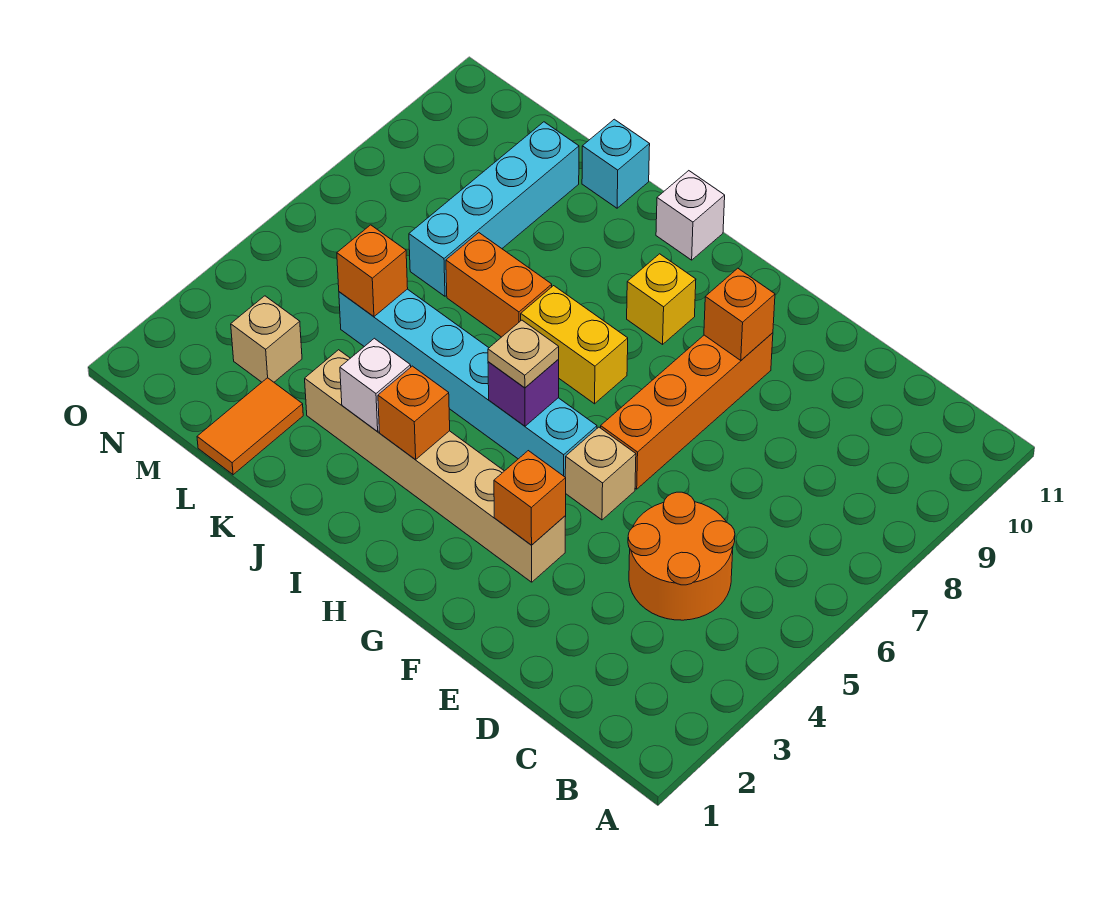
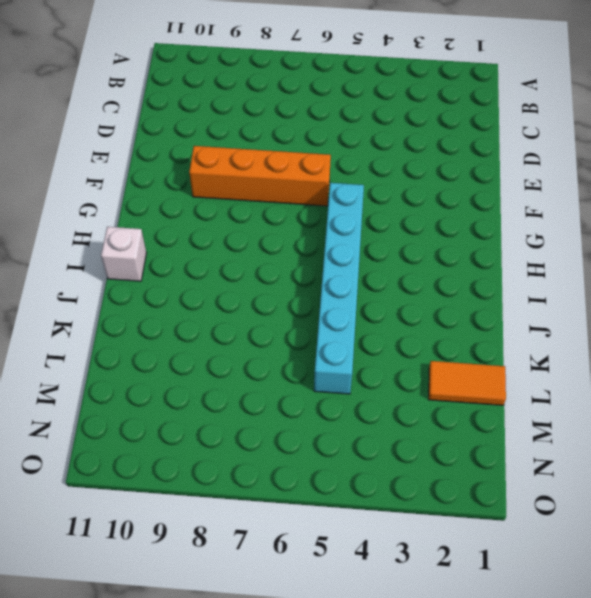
none -> orange 2x2 round brick [628,492,735,620]
none -> tan 1x6 brick [305,350,566,582]
none -> tan 1x1 brick [565,427,636,520]

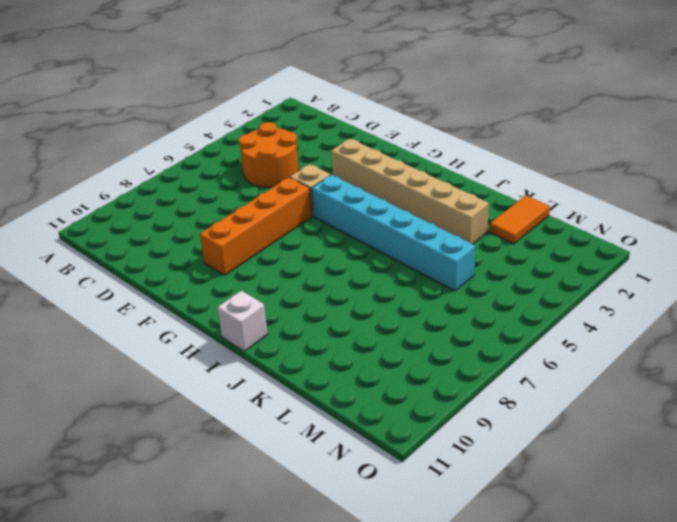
none -> yellow 1x2 brick [521,286,628,404]
none -> yellow 1x1 brick [627,254,696,344]
none -> orange 1x2 brick [446,233,552,337]

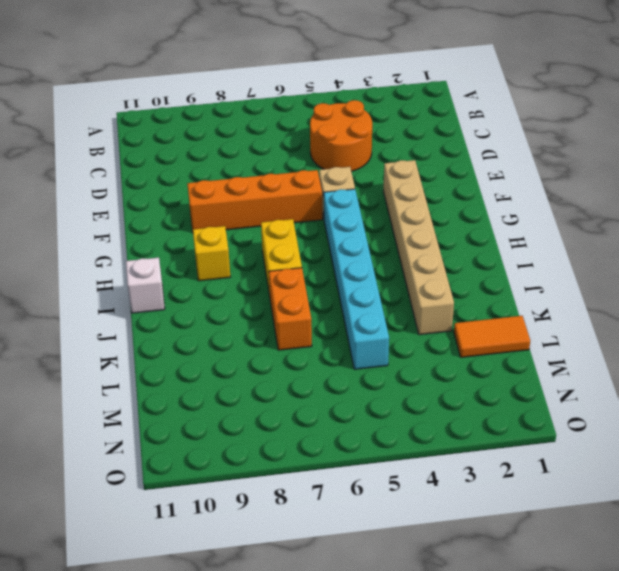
none -> cyan 1x1 brick [582,119,650,208]
none -> cyan 1x4 brick [409,122,579,296]
none -> tan 1x1 brick [231,296,302,382]

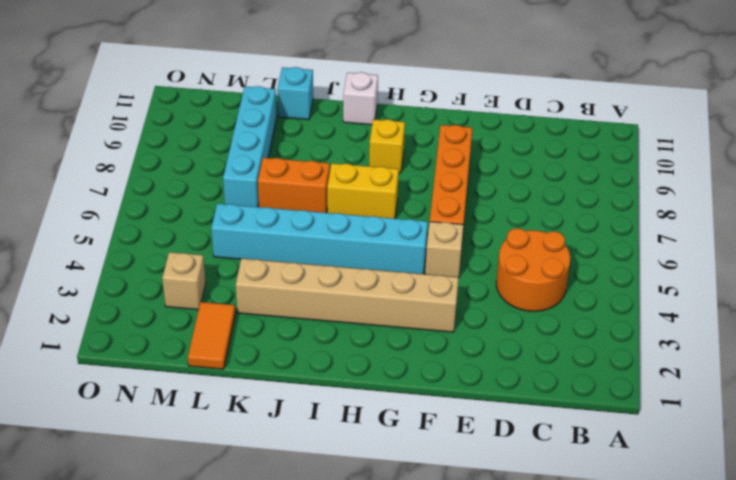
none -> orange 1x1 brick [494,451,566,545]
none -> orange 1x1 brick [704,268,775,361]
none -> purple 1x1 brick [488,360,559,426]

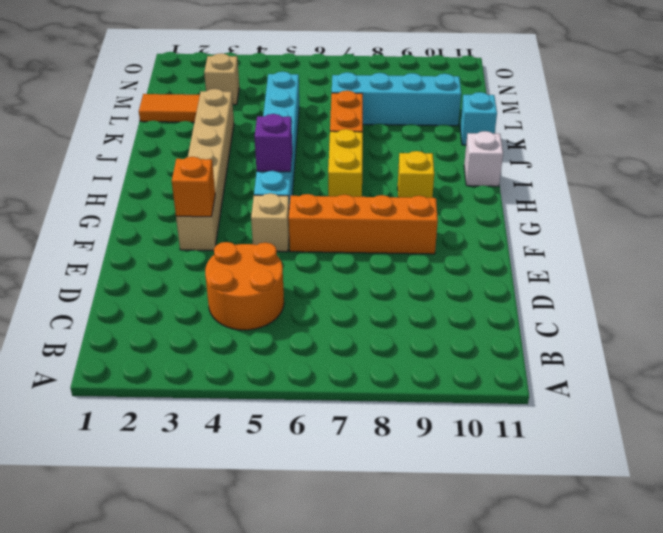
none -> orange 1x1 brick [704,268,775,361]
none -> orange 1x1 brick [378,366,450,460]
none -> white 1x1 brick [340,338,411,432]

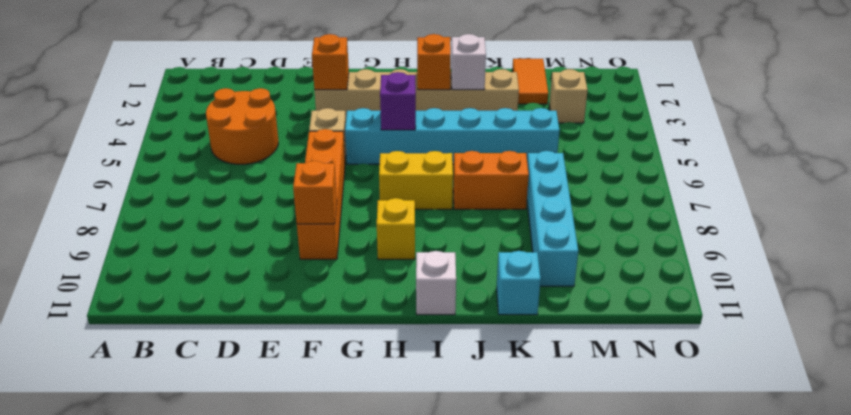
none -> orange 1x1 brick [337,225,408,316]
none -> tan 1x1 plate [488,320,559,388]

